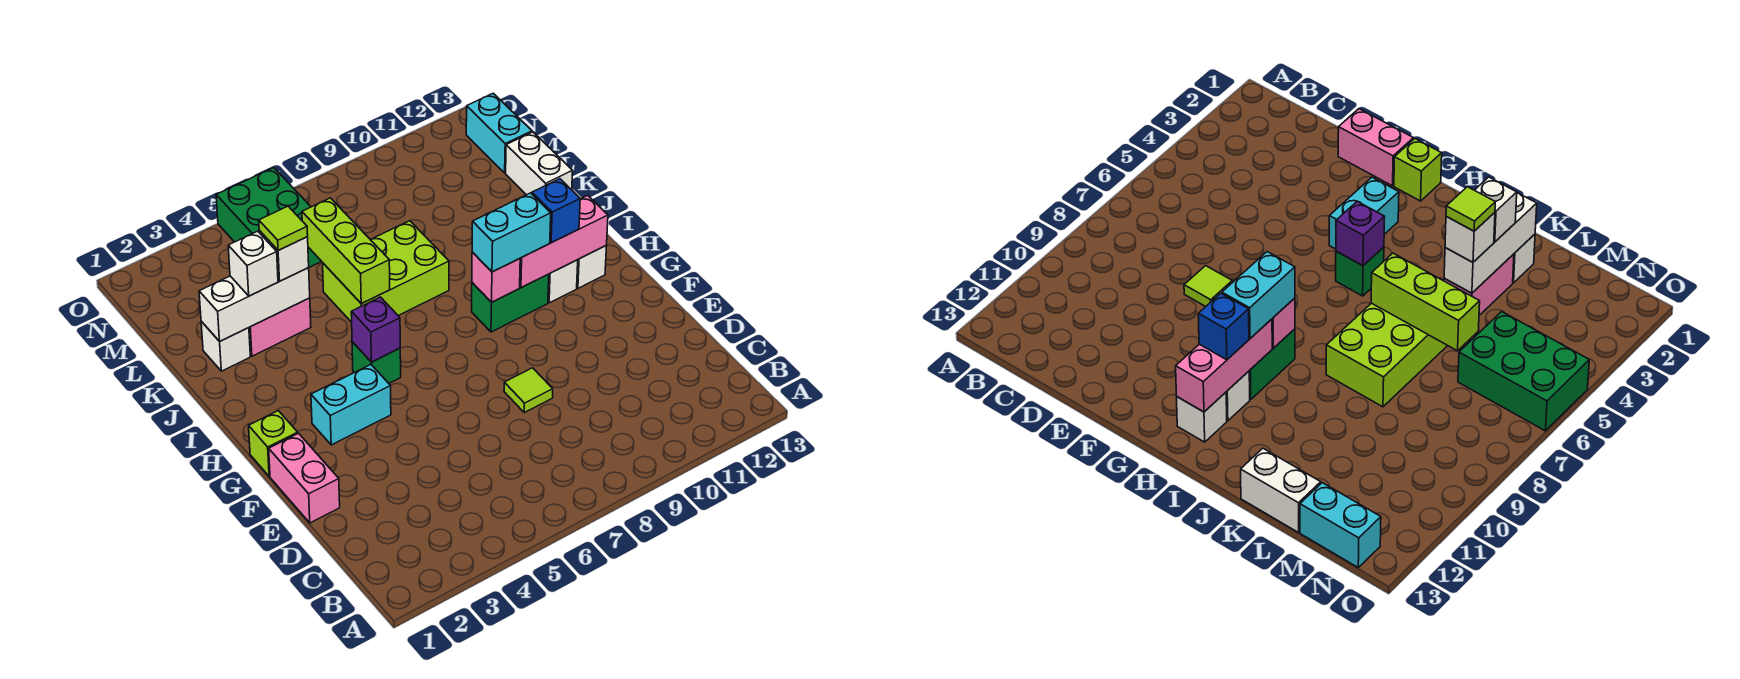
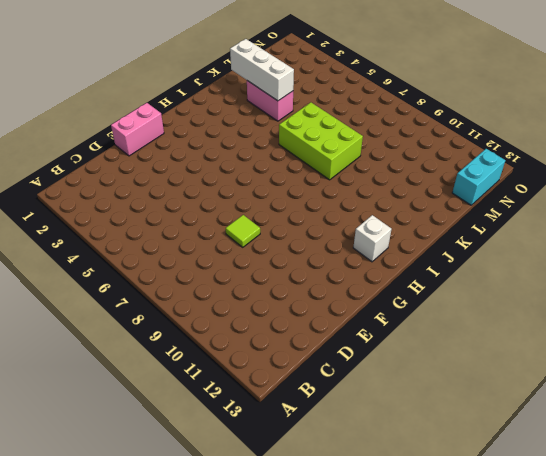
none -> lime 1x1 brick [249,411,298,476]
none -> cyan 1x2 brick [311,365,391,445]
none -> green 1x1 brick [352,342,401,383]

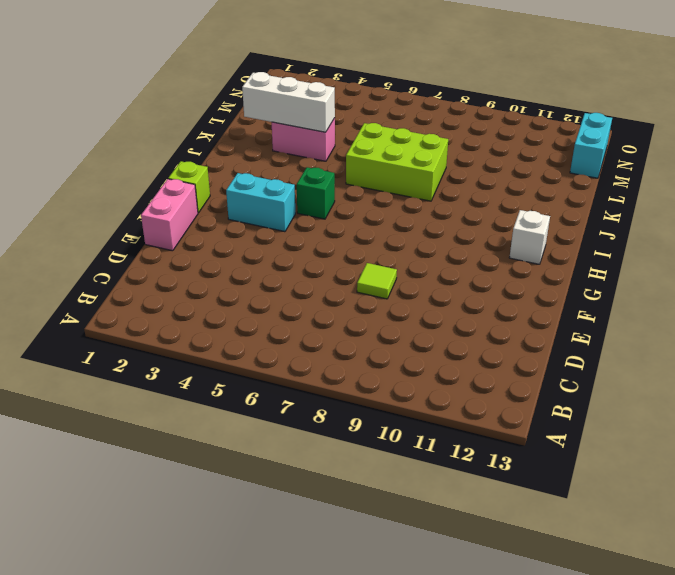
none -> green 1x2 brick [472,274,549,332]
none -> white 1x1 brick [548,260,578,303]
none -> white 1x1 brick [201,322,250,371]

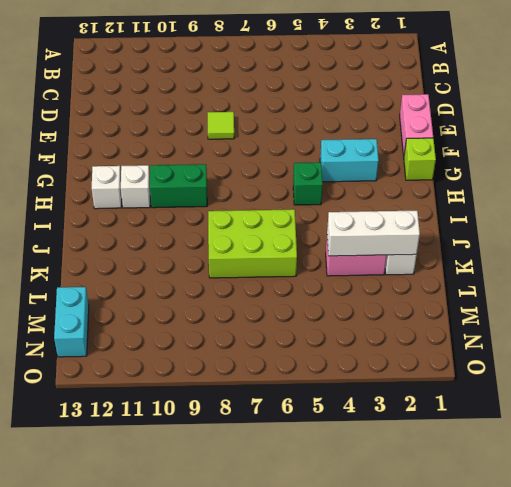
none -> white 1x2 brick [506,132,573,195]
none -> green 2x3 brick [216,168,322,267]
none -> purple 1x1 brick [351,297,400,362]

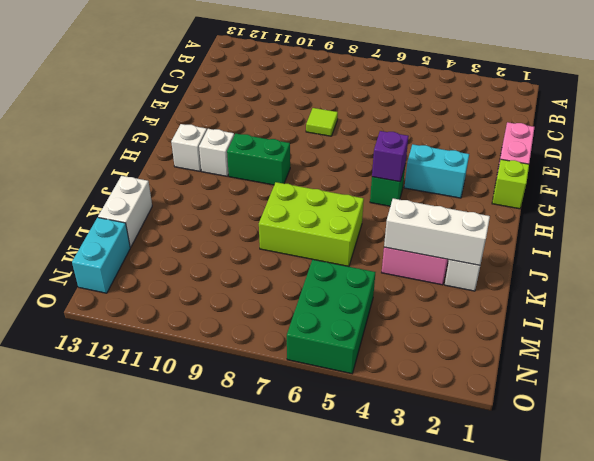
none -> pink 1x1 brick [472,252,520,302]
none -> pink 1x3 brick [520,195,608,288]
none -> lime 1x3 brick [302,198,390,304]

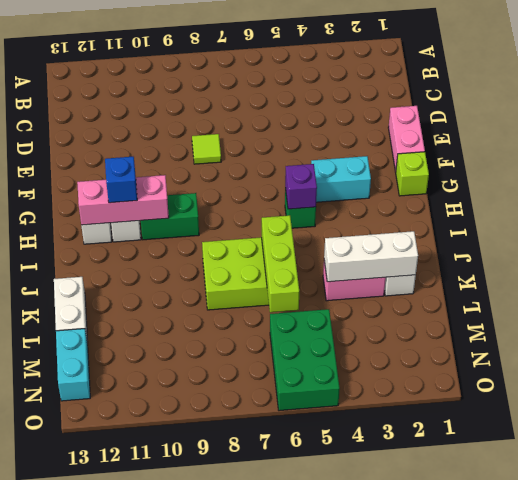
none -> pink 1x1 brick [472,252,520,302]
none -> cyan 1x2 brick [472,193,551,272]
none -> white 1x1 brick [228,231,278,296]

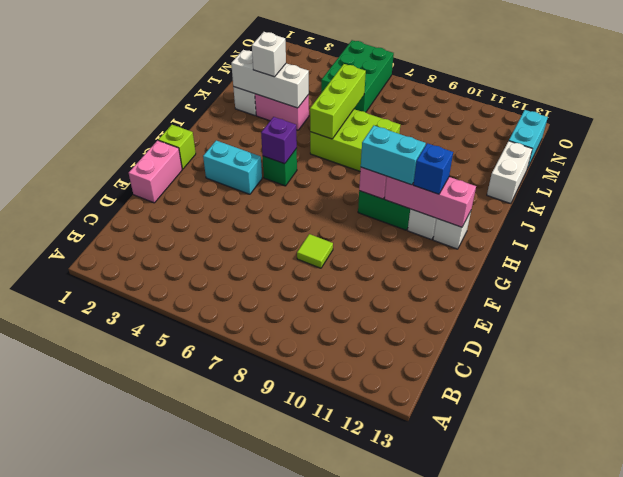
none -> white 1x1 brick [259,231,309,281]
none -> lime 1x1 tile [259,206,308,250]

